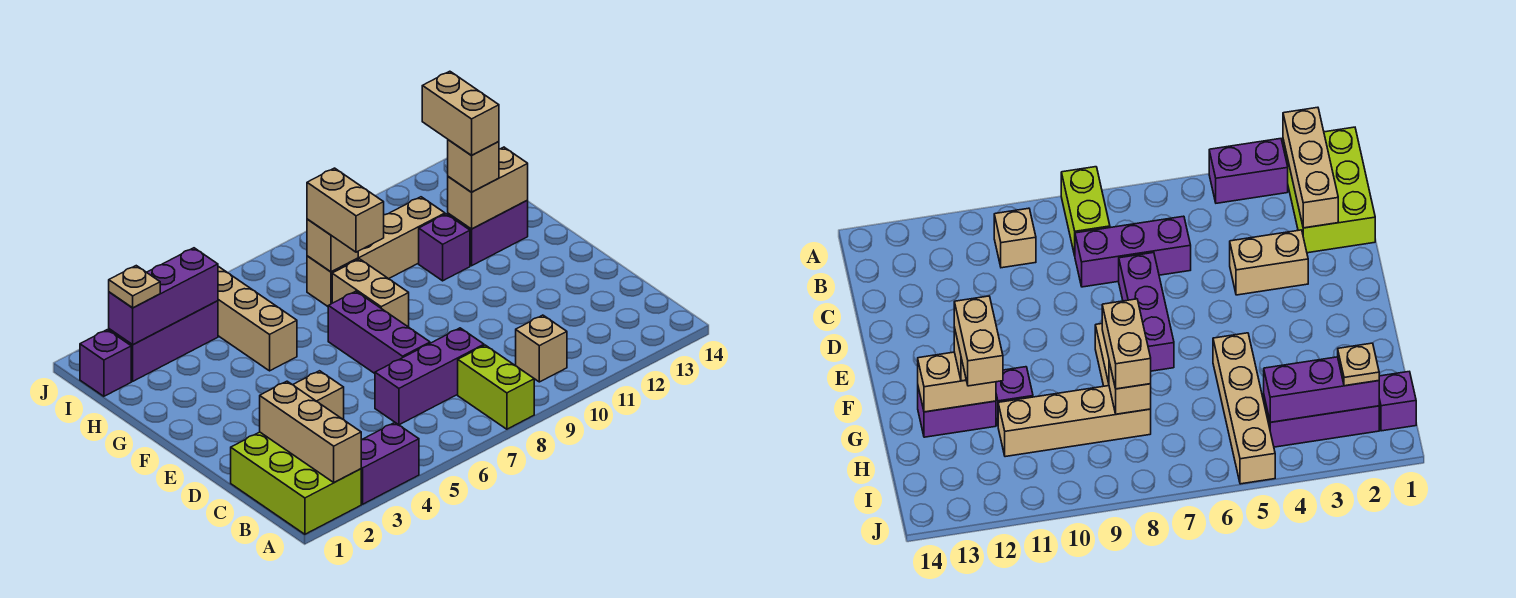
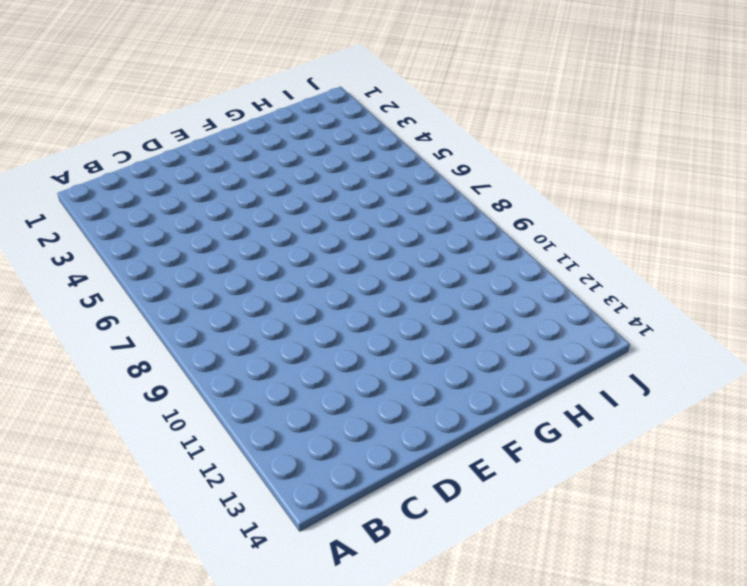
none -> lime 2x3 brick [231,432,361,534]
none -> purple 1x2 brick [361,423,419,504]
none -> lime 1x2 brick [458,345,534,429]

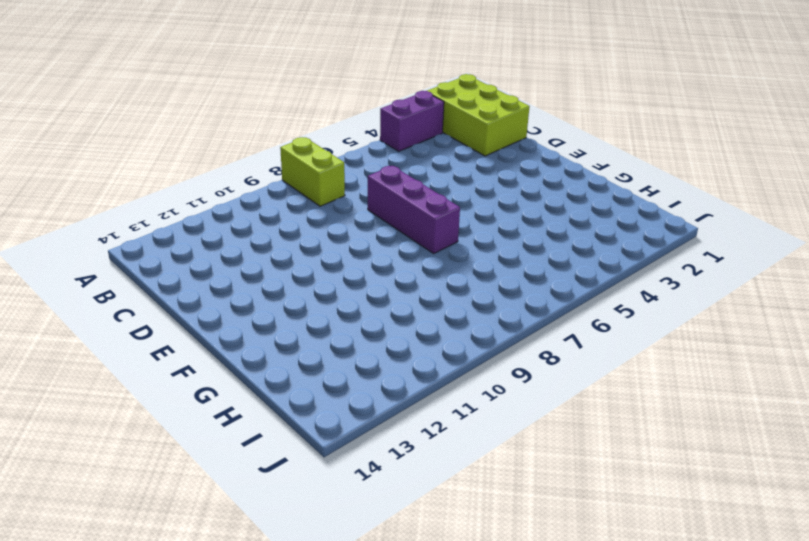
none -> tan 1x1 brick [516,315,567,382]
none -> purple 1x3 brick [375,328,484,425]
none -> tan 1x2 brick [293,371,344,420]

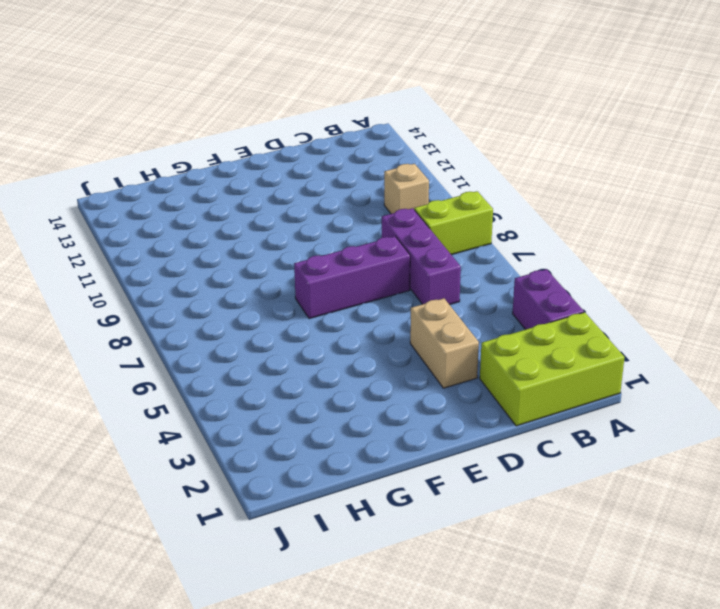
none -> tan 1x2 brick [332,259,409,327]
none -> tan 1x4 brick [218,266,297,371]
none -> purple 1x1 brick [419,214,470,281]

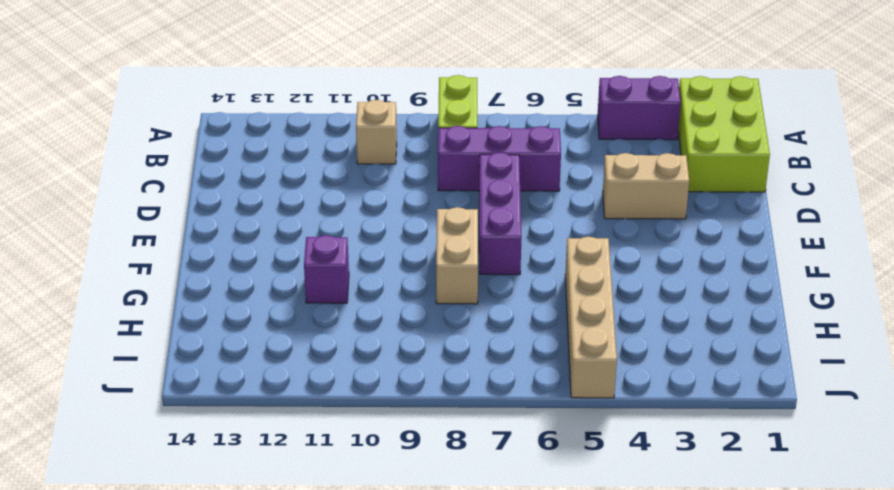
none -> purple 1x2 brick [448,200,528,266]
none -> tan 1x4 brick [307,197,445,306]
none -> purple 1x1 brick [80,330,131,396]

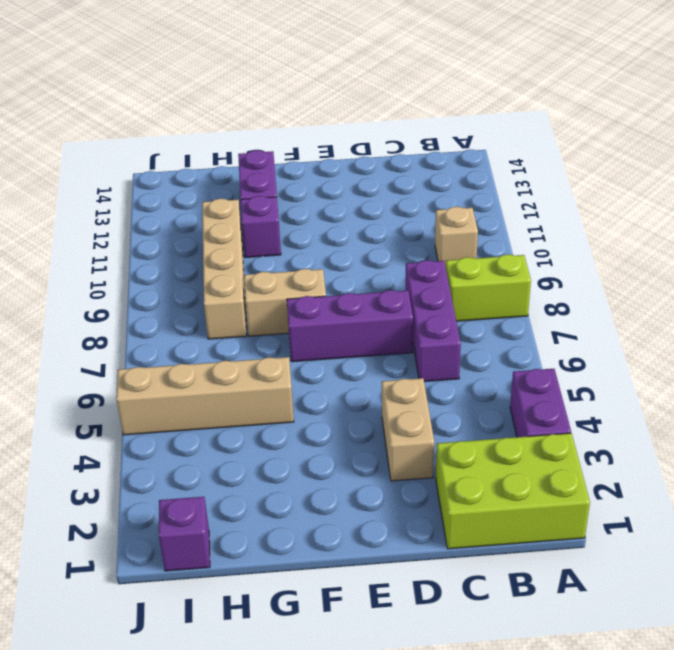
none -> purple 1x3 brick [109,301,218,381]
none -> tan 1x3 brick [260,381,361,482]
none -> tan 1x2 brick [448,147,528,229]

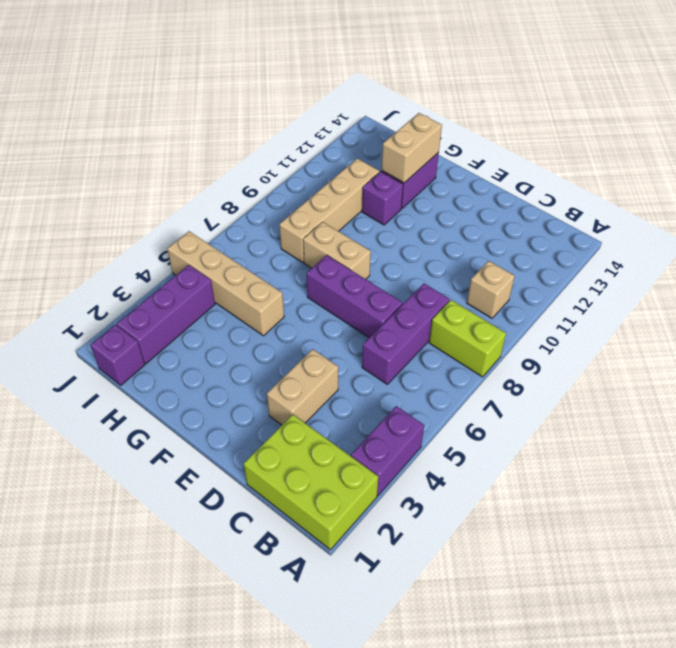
none -> tan 1x3 brick [260,381,361,482]
none -> tan 1x1 brick [307,219,358,272]
none -> purple 1x3 brick [109,248,218,345]

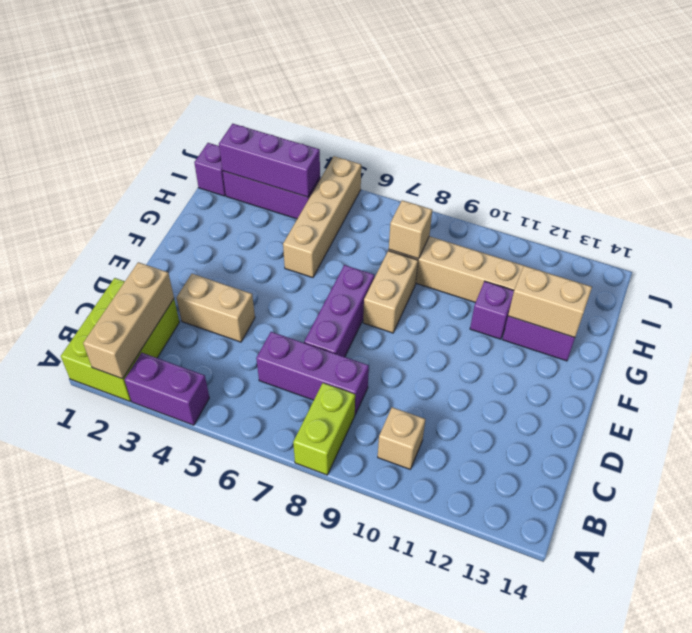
none -> tan 1x2 brick [307,168,384,252]
none -> tan 1x1 brick [448,140,499,192]
none -> tan 1x1 plate [109,266,160,308]

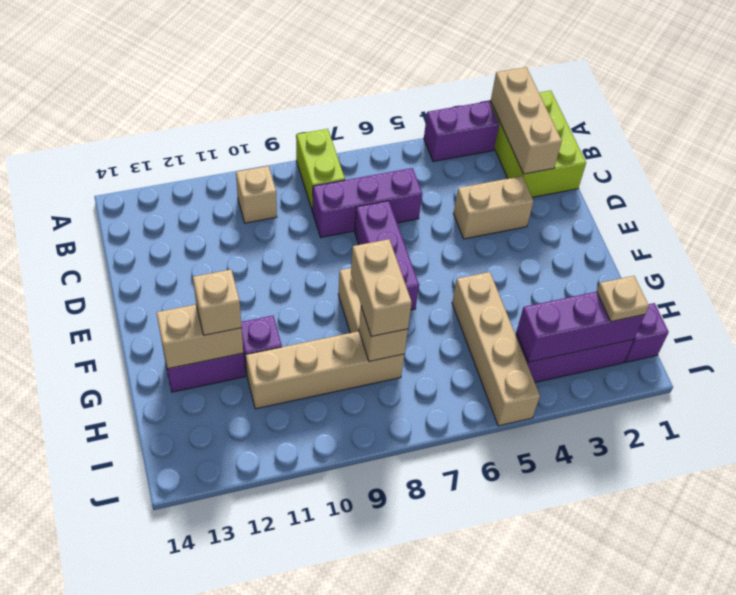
none -> tan 1x2 brick [422,71,499,156]

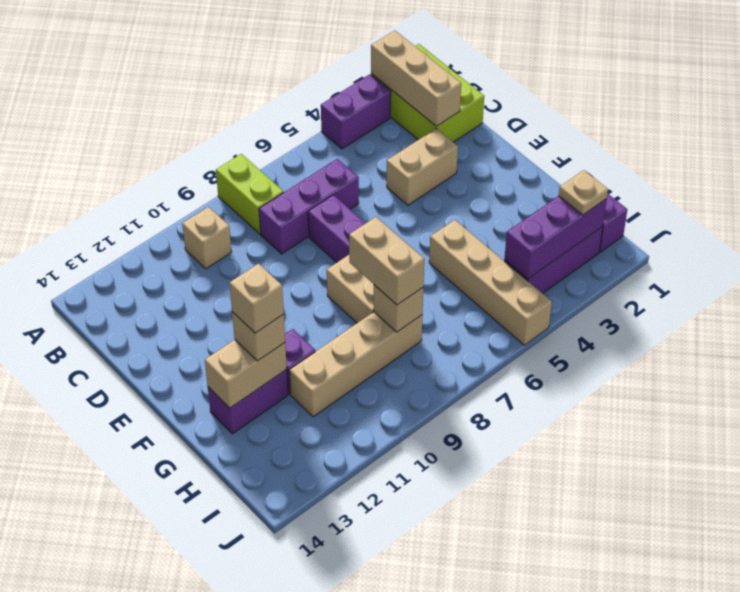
tan 1x1 brick [230,264,284,333] -> tan 1x2 brick [422,71,499,156]

